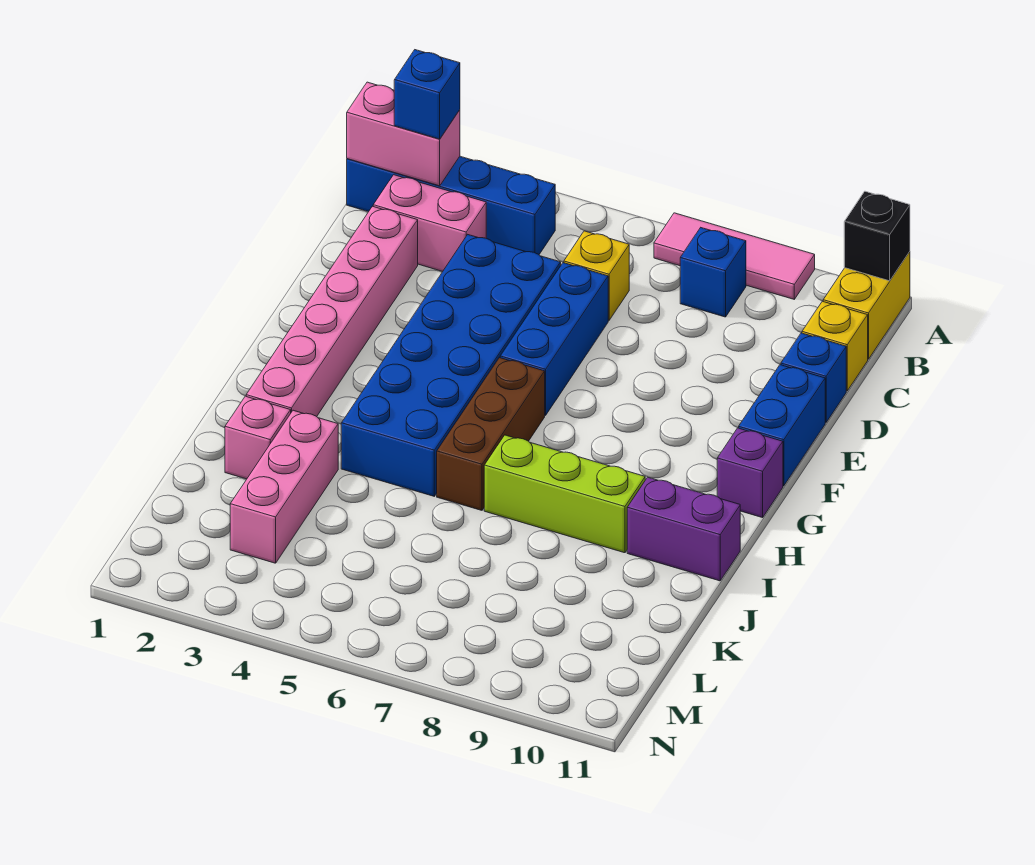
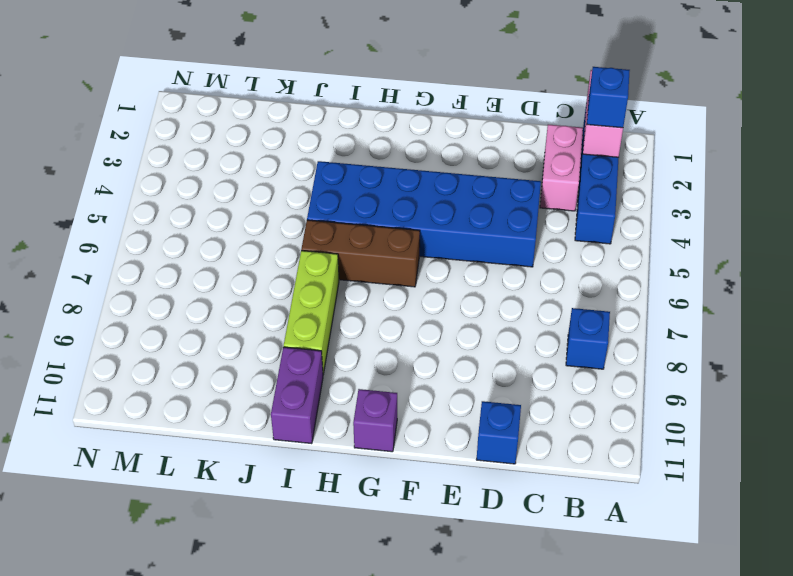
none -> pink 1x3 tile [654,213,815,299]
none -> yellow 1x2 brick [823,252,910,359]
none -> yellow 1x1 brick [564,231,629,321]

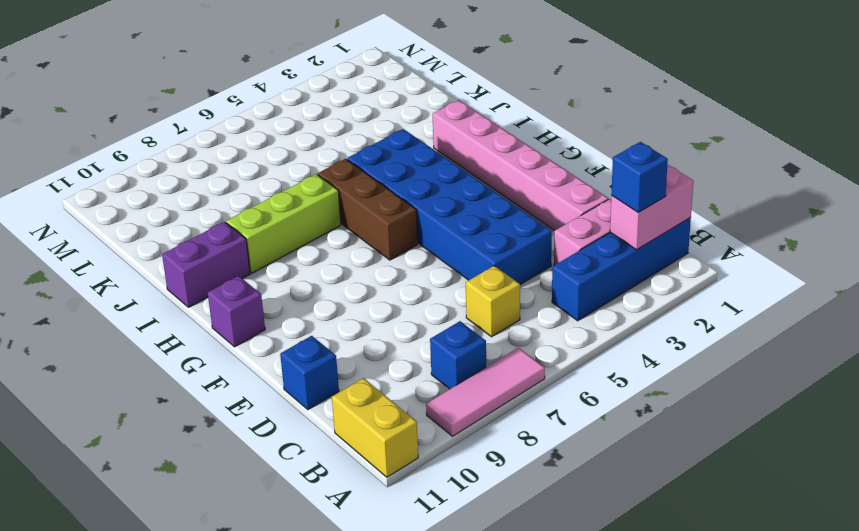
none -> yellow 1x1 brick [802,301,868,391]
none -> blue 1x3 brick [500,263,608,416]
none -> blue 1x2 brick [739,365,825,486]

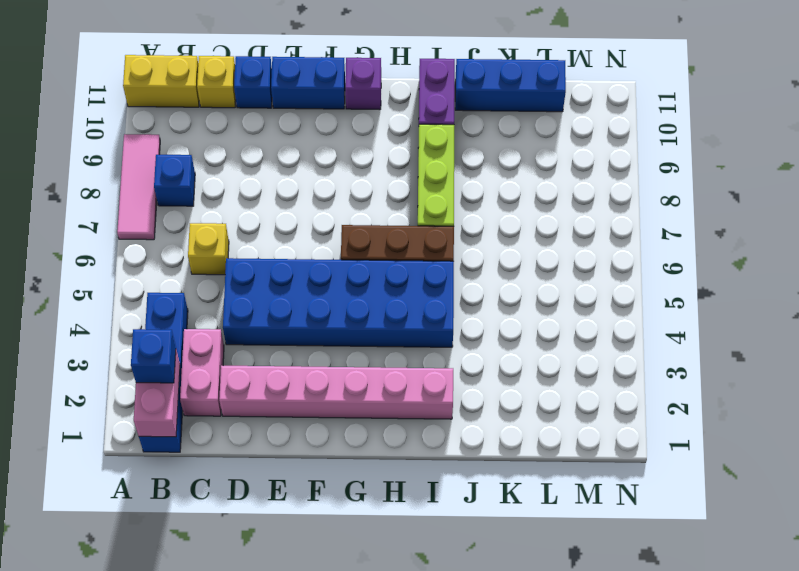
blue 1x3 brick [455,59,566,112] -> blue 1x3 brick moved to [500,263,608,416]
none -> pink 1x1 brick [225,396,291,479]
none -> pink 1x3 brick [230,410,338,563]
none -> black 1x1 brick [844,191,910,281]

